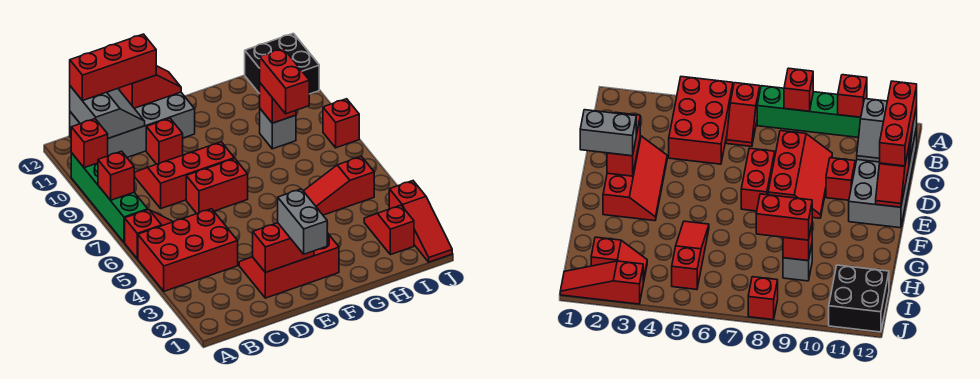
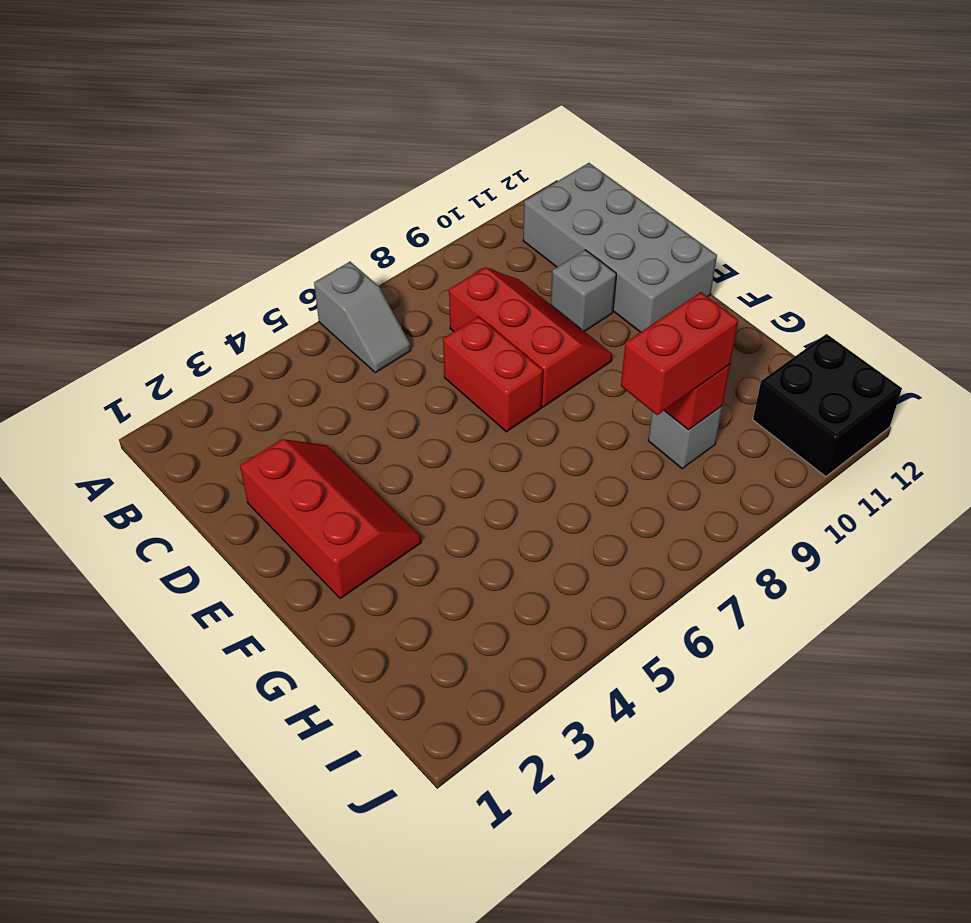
grey 1x2 slope [314,262,411,373] -> red 1x2 slope [125,210,173,259]
grey 1x1 brick [551,250,616,332] -> red 1x1 brick [146,118,183,164]
none -> red 2x3 brick [138,209,238,291]
none -> green 1x4 brick [71,153,148,242]
none -> red 1x3 slope [304,157,374,215]

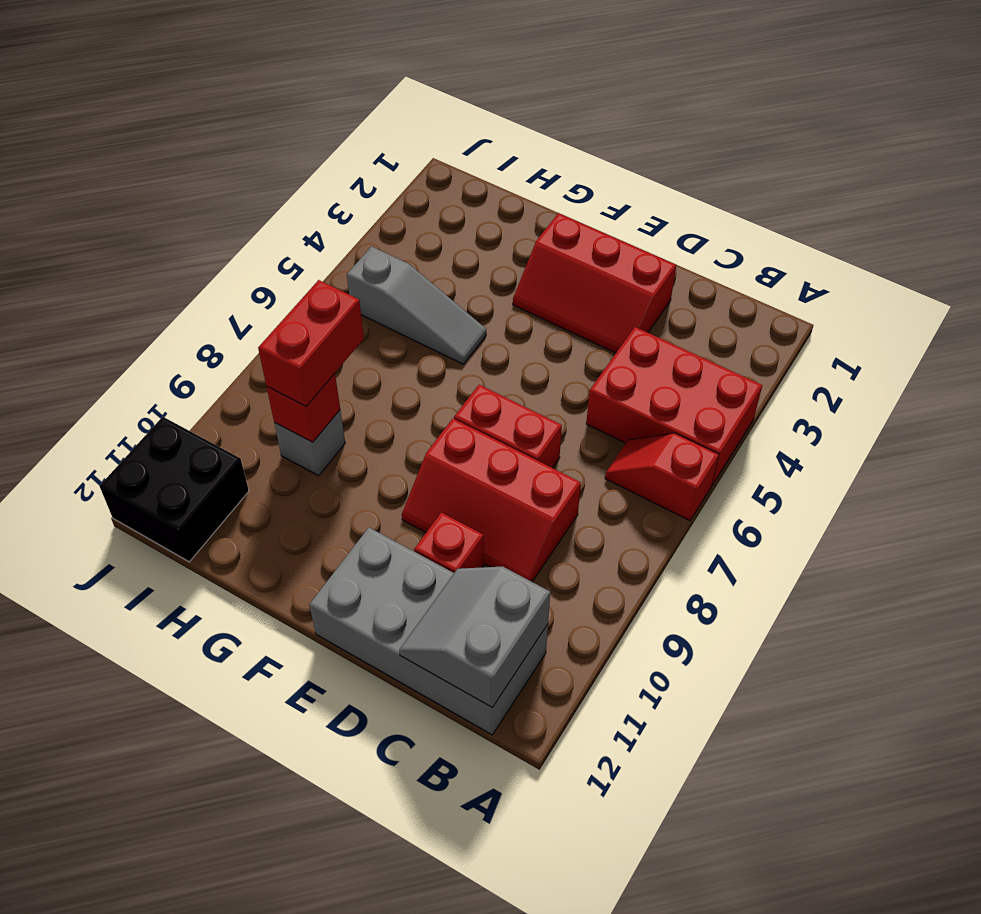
grey 1x3 slope [347,246,486,364] -> red 1x3 slope [304,157,374,215]
none -> green 1x4 brick [71,153,148,242]
none -> red 1x2 slope [364,205,414,255]
none -> red 1x3 slope [389,181,452,262]

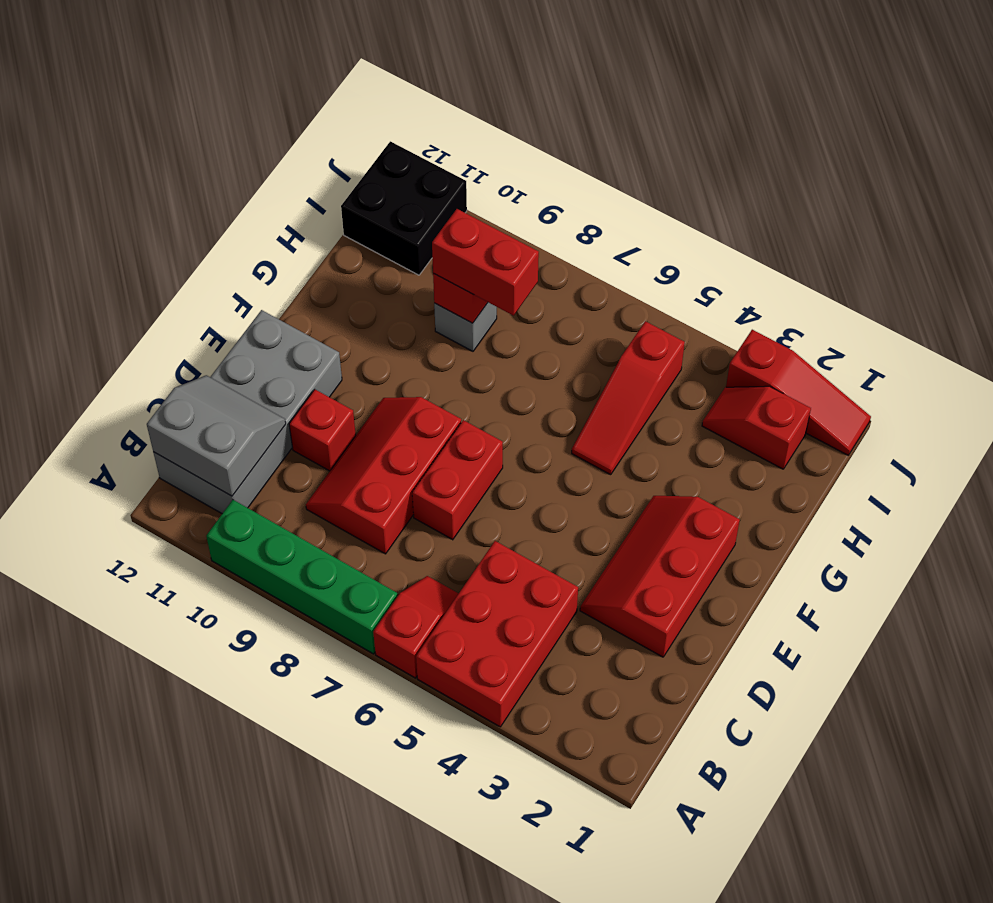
none -> red 1x1 brick [323,99,359,148]
none -> red 1x1 brick [98,151,134,200]
none -> red 1x1 brick [71,119,108,168]

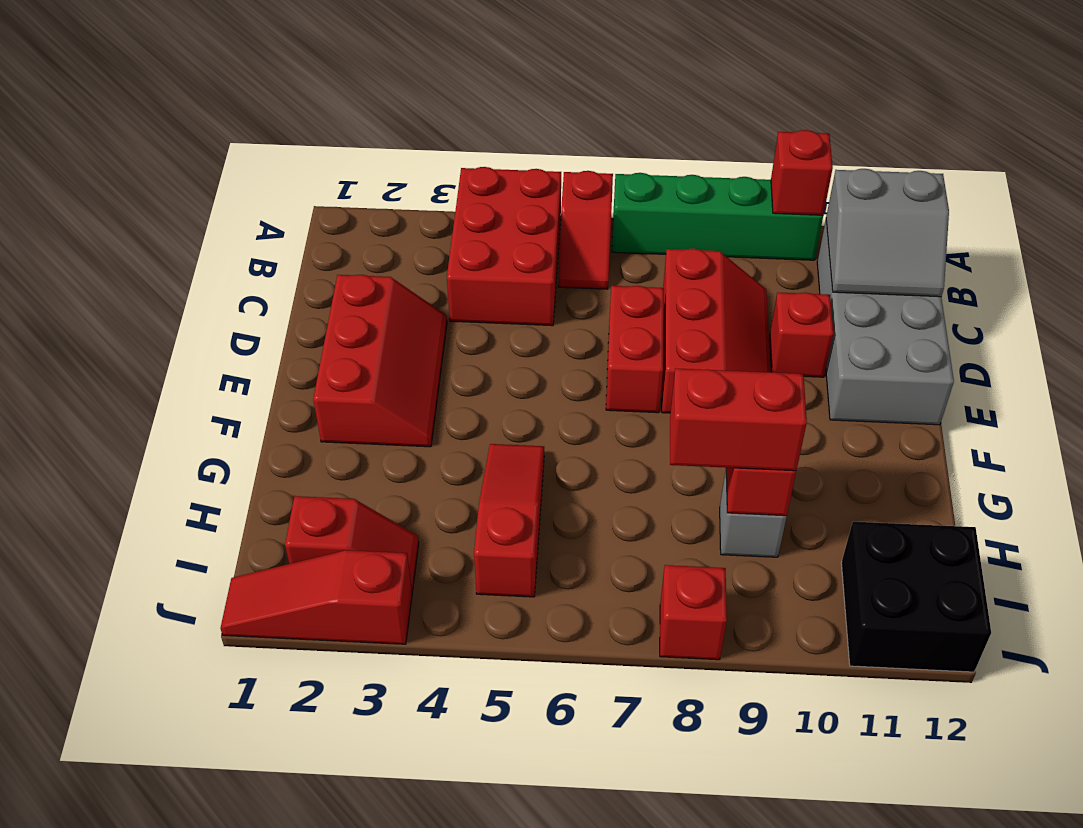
none -> red 1x1 brick [98,151,134,200]
none -> red 1x2 brick [253,223,314,272]
none -> red 1x2 slope [120,66,181,108]

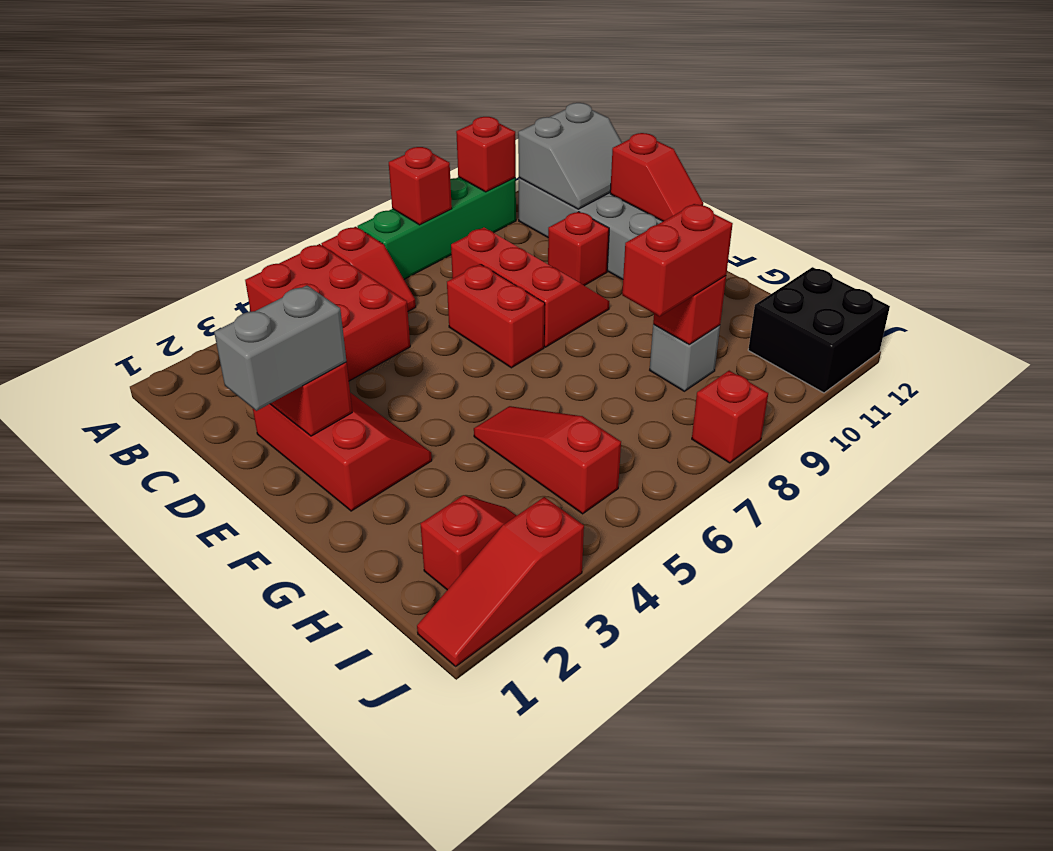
none -> red 1x3 brick [70,34,156,101]

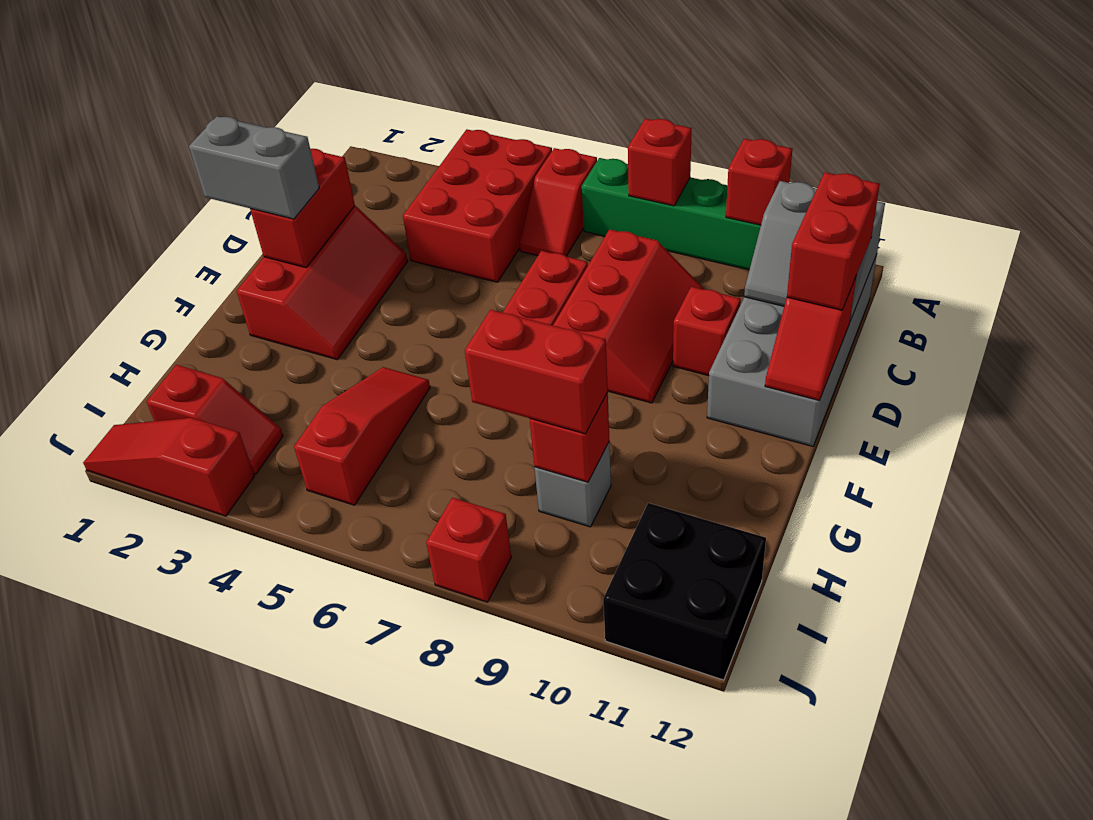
red 1x2 brick [787,172,880,310] -> red 1x3 brick [70,34,156,101]

